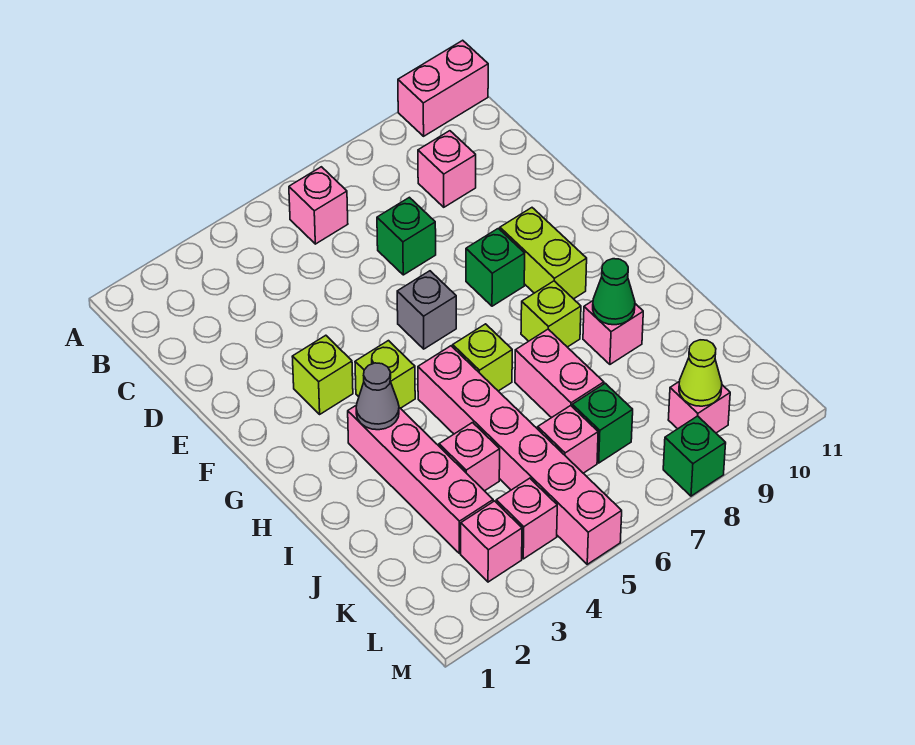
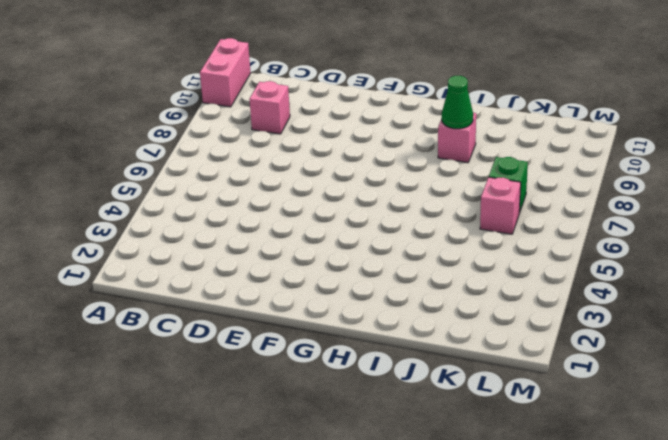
none -> pink 1x1 brick [289,167,348,244]
none -> green 1x1 brick [377,197,436,275]
none -> lime 1x1 brick [292,335,353,414]

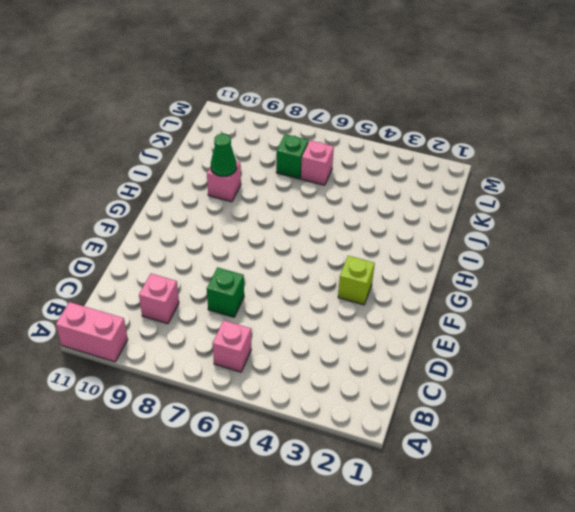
none -> grey 1x1 brick [397,271,456,349]
none -> green 1x1 brick [466,228,525,306]
none -> lime 1x2 brick [500,208,587,299]

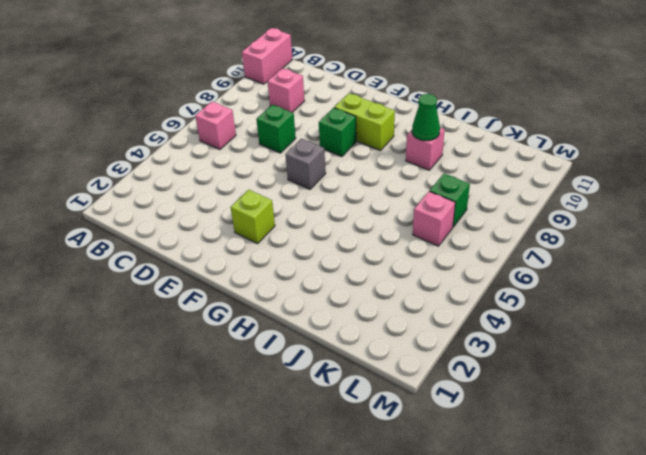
none -> lime 1x1 brick [355,341,415,408]
none -> pink 1x4 brick [348,405,493,553]
none -> pink 1x6 brick [418,346,622,564]

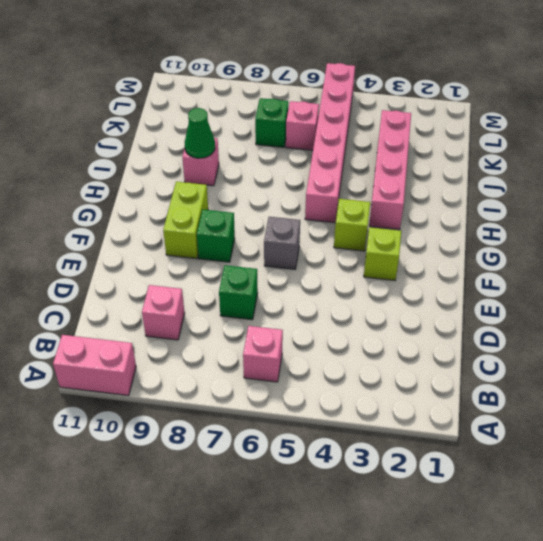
none -> lime 1x1 brick [453,324,512,391]
none -> lime 1x1 brick [521,281,581,347]
none -> pink 1x2 brick [515,329,604,418]

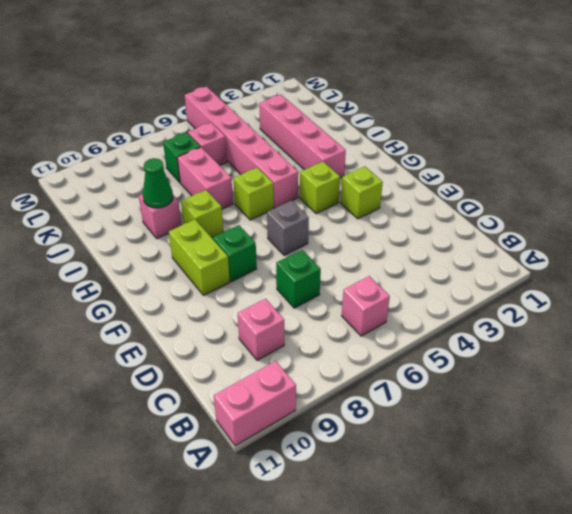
none -> pink 1x1 brick [439,423,500,491]
none -> pink 1x1 brick [461,501,522,582]
none -> pink 1x1 brick [496,478,557,559]

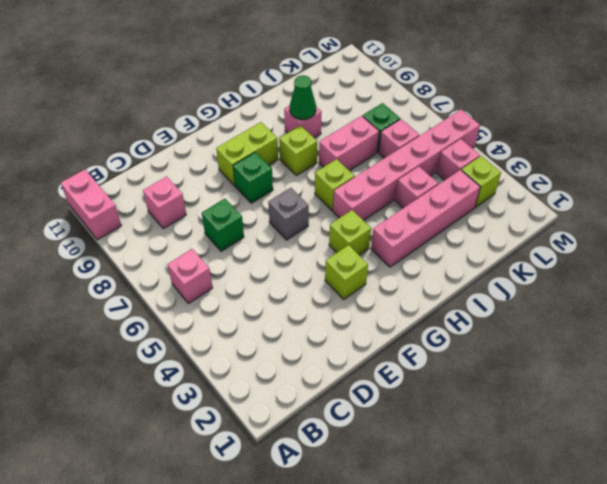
lime 1x1 brick [461,156,501,207] -> pink 1x1 brick [461,501,522,582]
none -> pink 1x1 brick [668,381,730,433]
none -> green 1x1 brick [663,416,726,496]
none -> grey 1x1 cone [356,363,399,430]

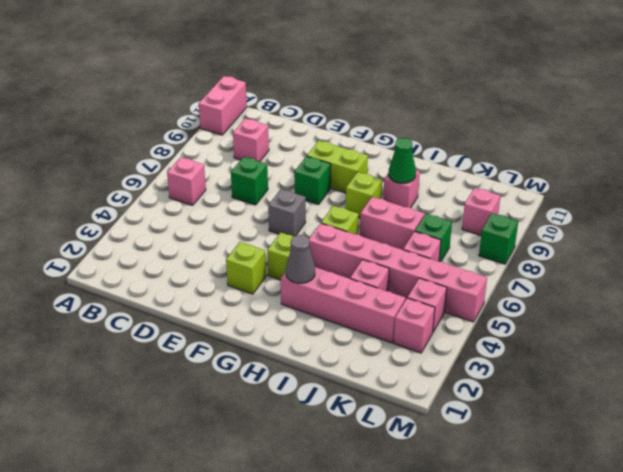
none -> lime 1x1 cone [679,340,722,406]

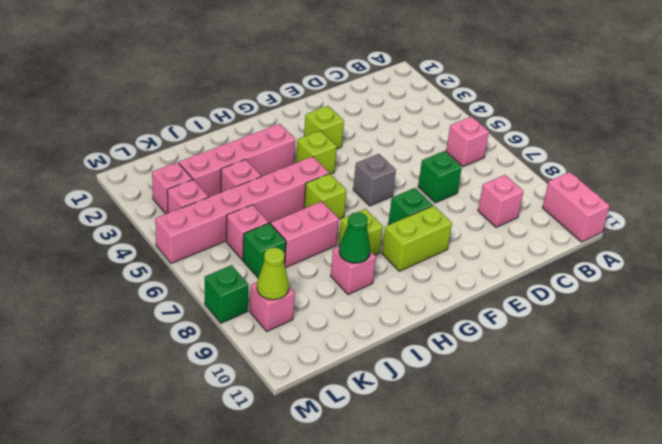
none -> grey 1x1 cone [356,363,399,430]

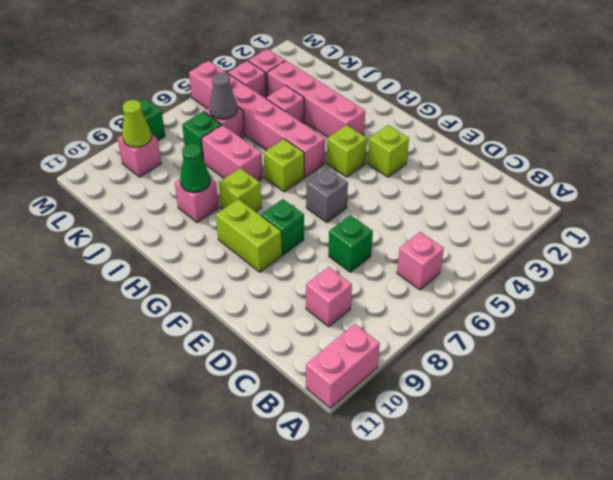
grey 1x1 cone [210,73,237,119] -> grey 1x1 cone moved to [356,363,399,430]

